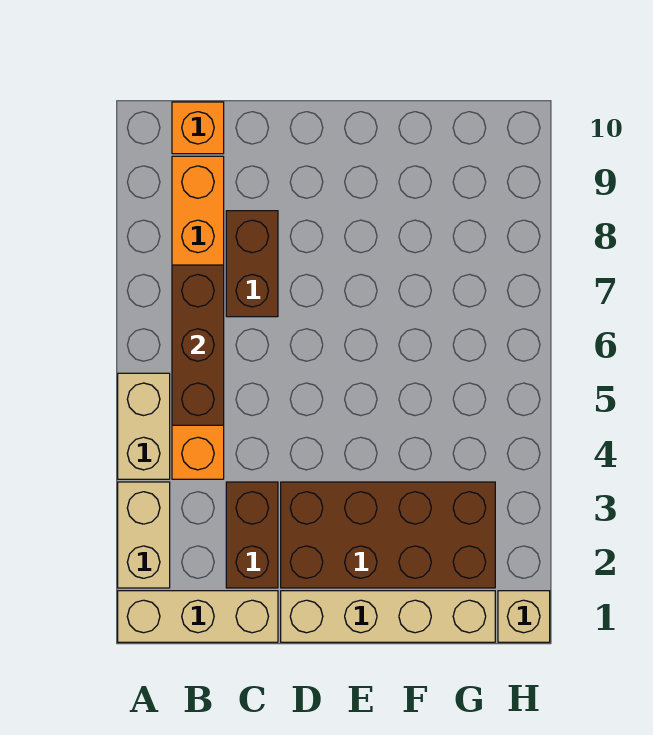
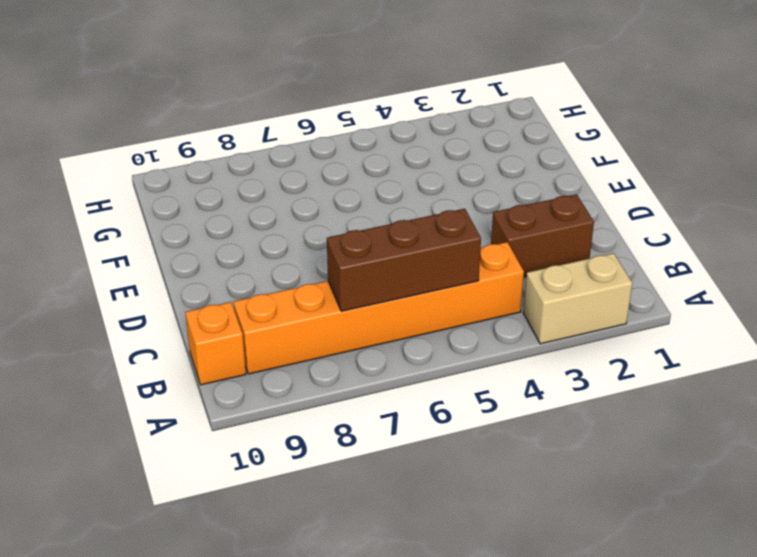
none -> tan 1x3 brick [118,591,278,642]
none -> tan 1x2 brick [118,373,170,479]

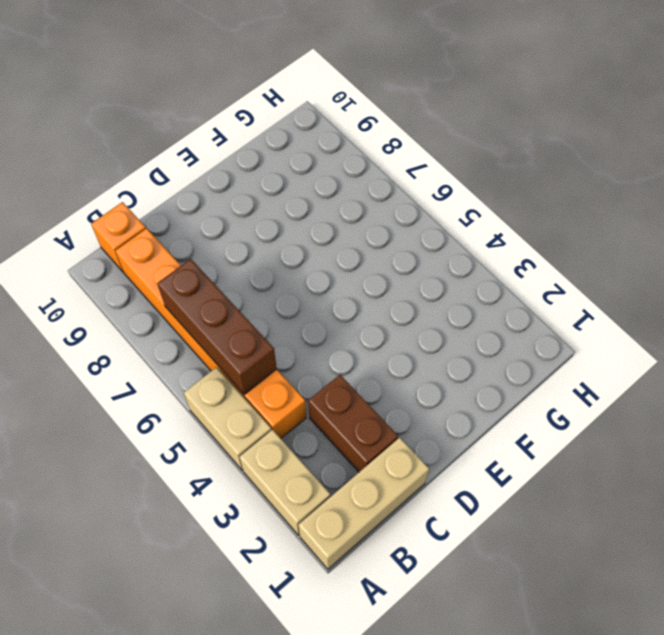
none -> brown 1x2 brick [226,211,278,317]
none -> tan 1x4 brick [281,591,495,642]

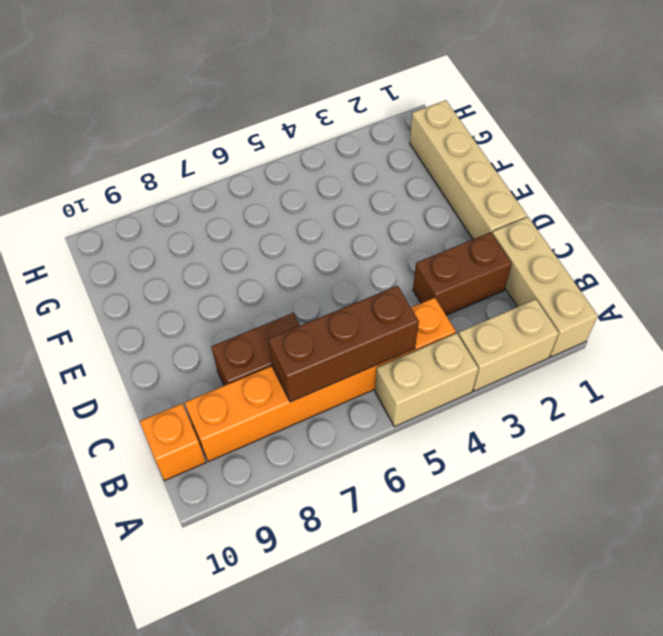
none -> brown 2x4 brick [281,482,495,588]
none -> tan 1x1 brick [498,591,550,642]

